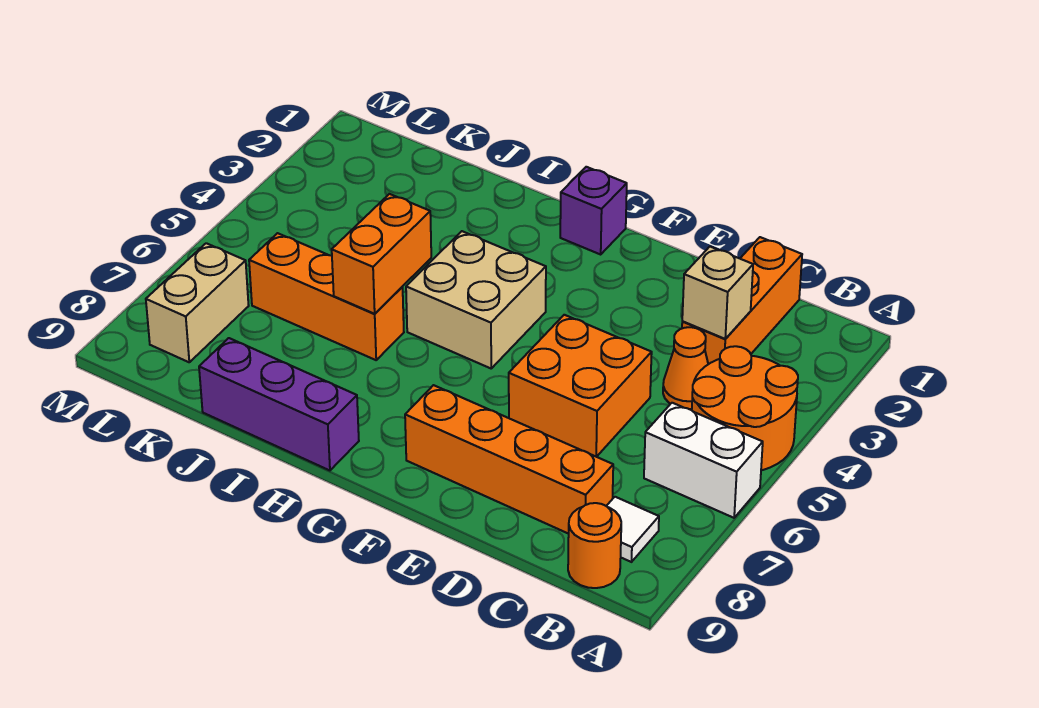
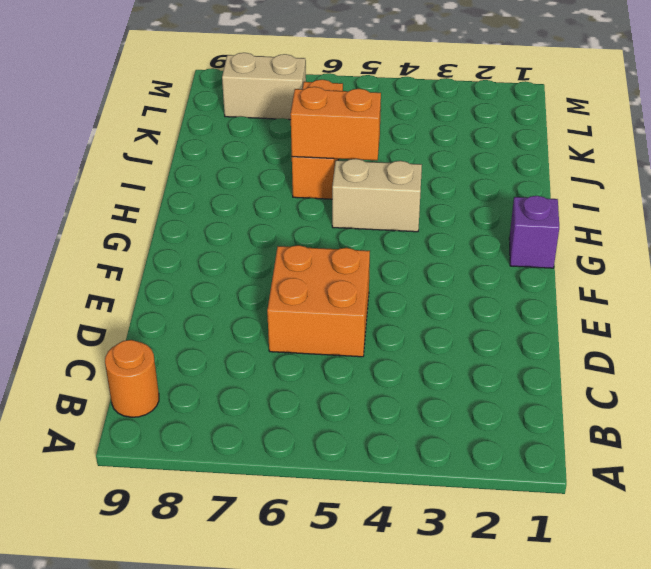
tan 1x2 brick [332,159,422,232] -> tan 2x2 brick [406,231,546,368]
none -> orange 2x2 round brick [692,346,798,470]
none -> white 1x2 brick [644,403,763,518]
none -> white 1x1 tile [607,497,659,562]

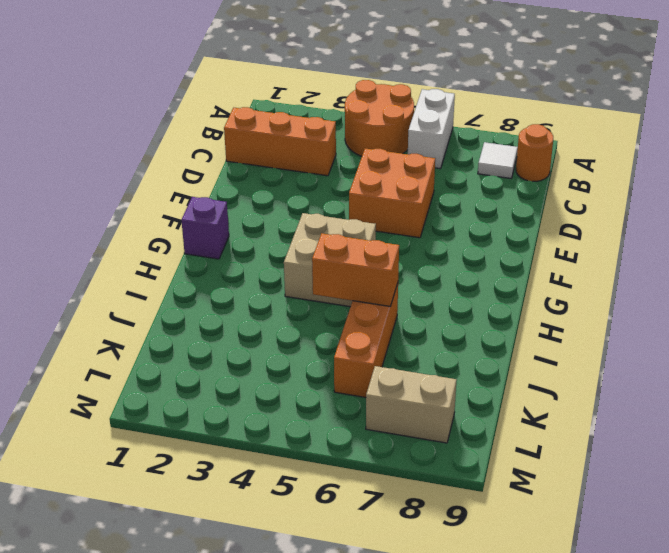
none -> orange 1x1 cone [663,327,708,409]
none -> orange 1x4 brick [405,385,613,534]
none -> purple 1x3 brick [199,338,359,470]

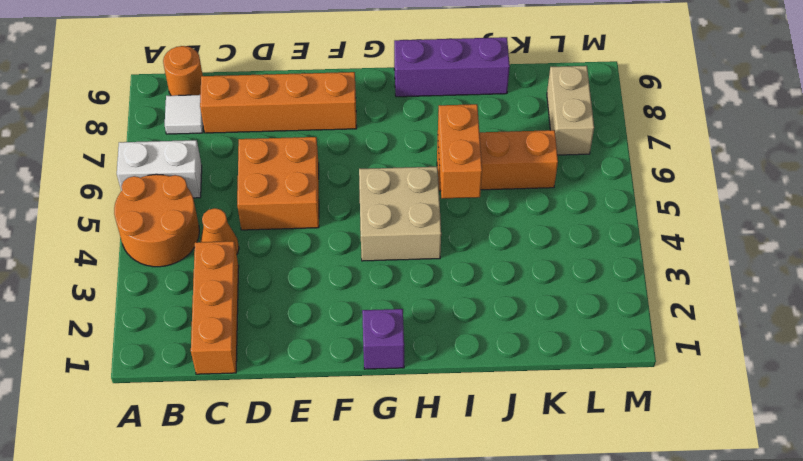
none -> tan 1x1 brick [682,247,753,339]

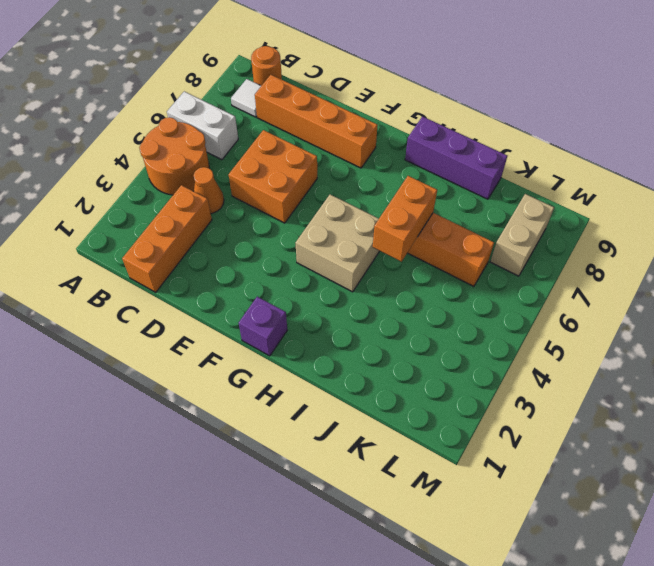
none -> tan 1x1 brick [682,247,753,339]

